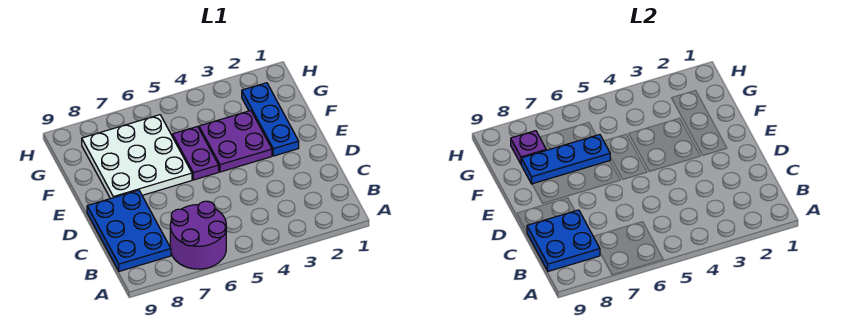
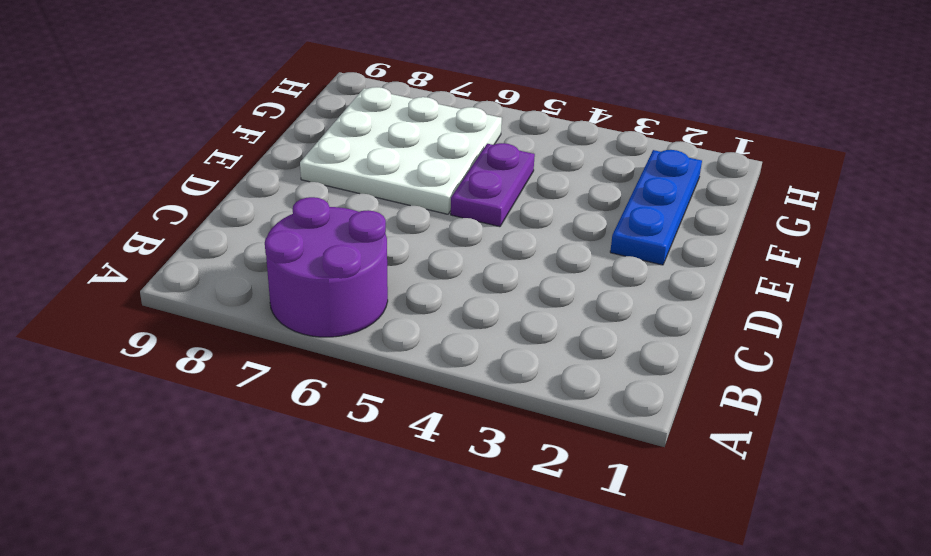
none -> blue 2x3 plate [87,190,171,271]
none -> purple 2x2 plate [199,111,272,172]

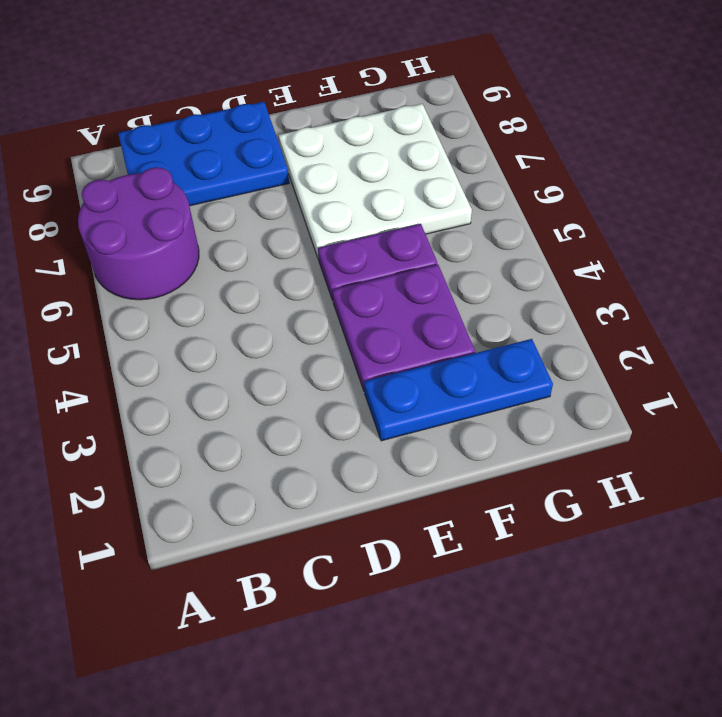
none -> blue 2x2 plate [527,210,600,271]
none -> blue 1x3 plate [521,135,610,184]

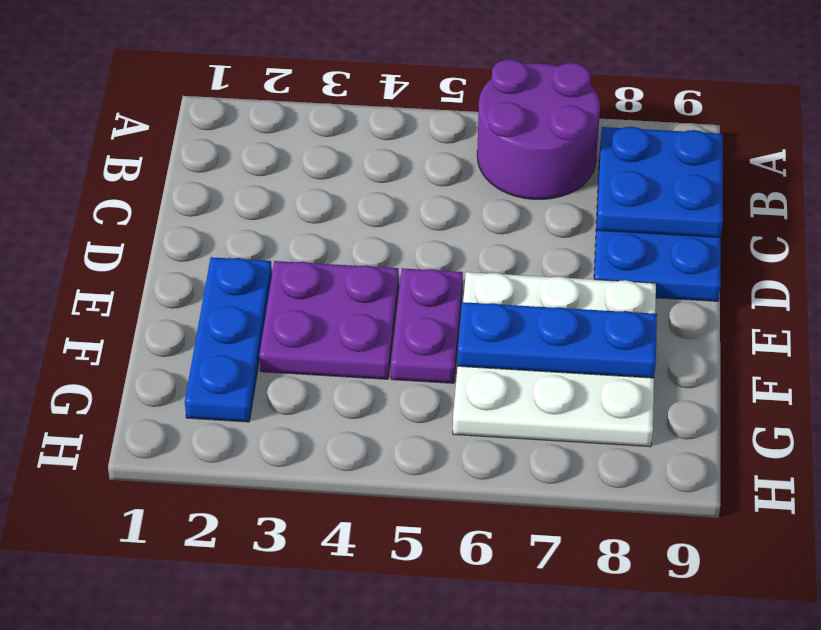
none -> purple 1x1 plate [511,131,546,164]

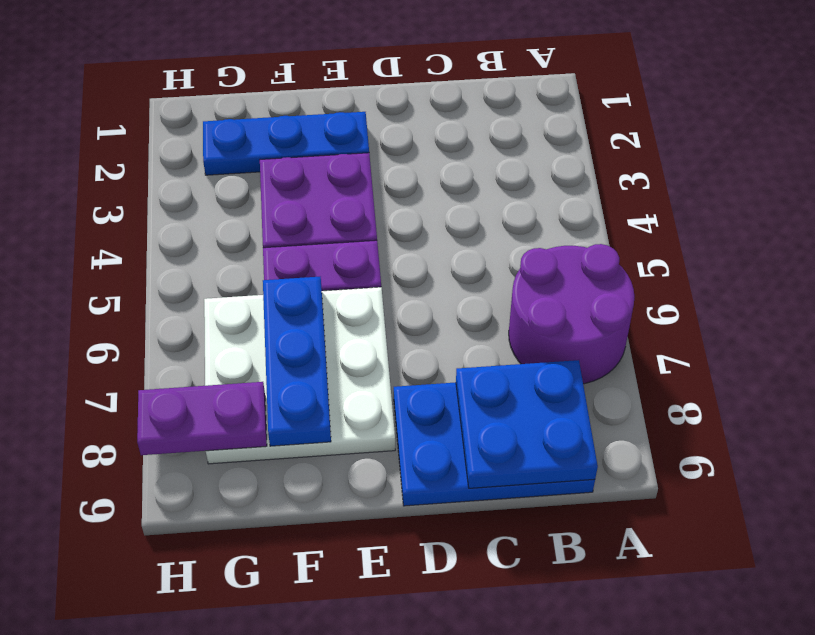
purple 1x2 plate [137,382,267,455] -> purple 1x1 plate [511,131,546,164]

